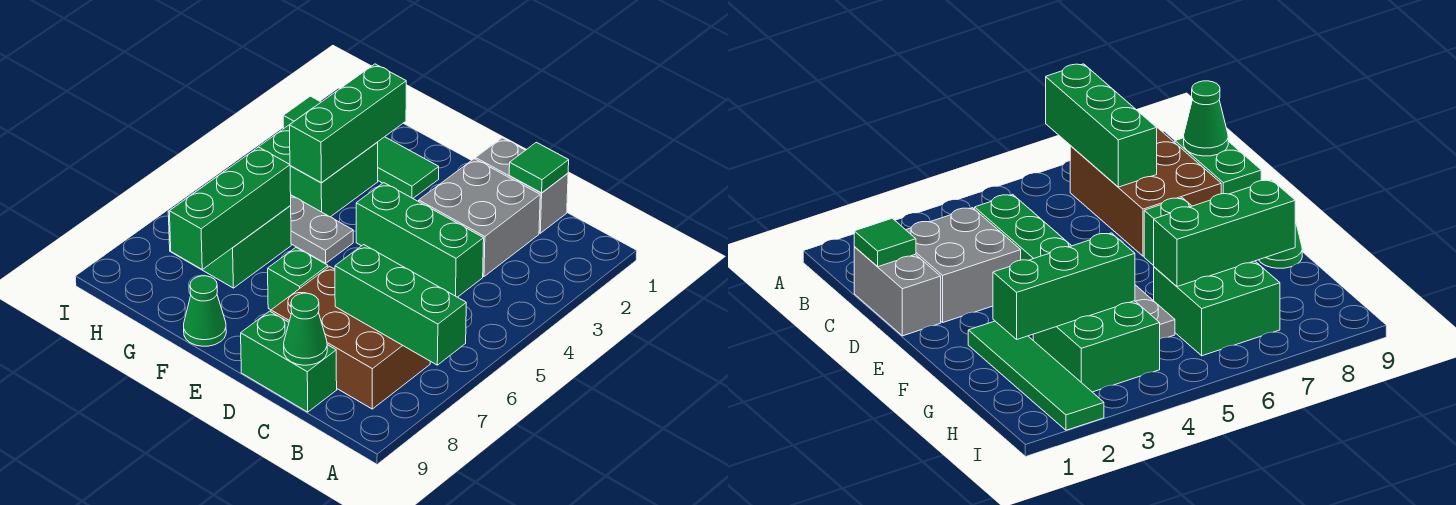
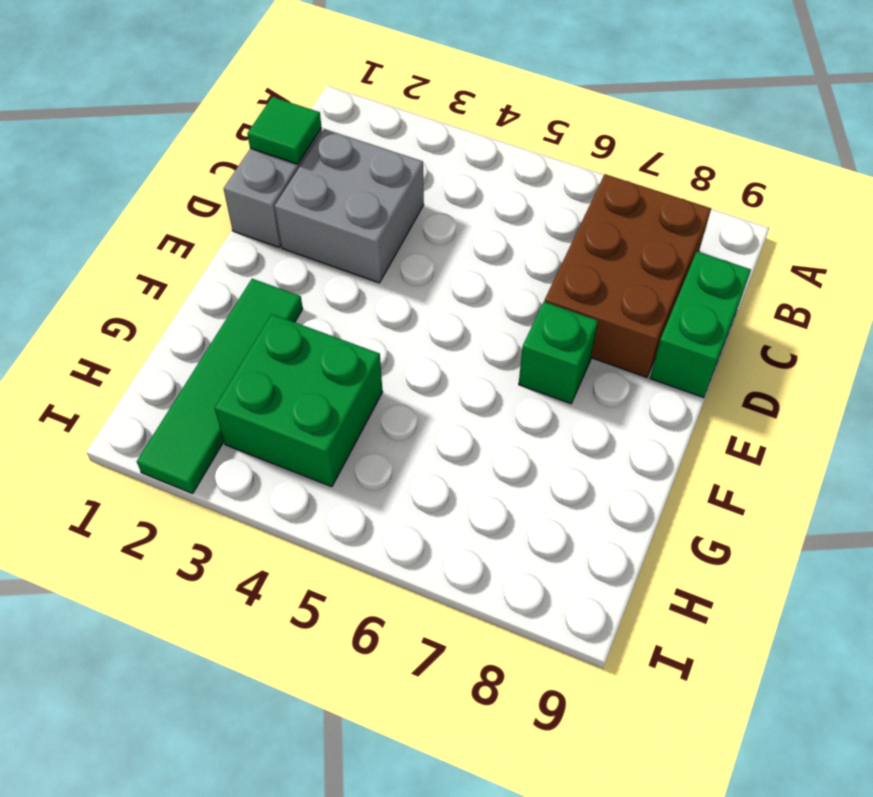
none -> green 1x3 brick [356,183,484,297]
none -> grey 1x2 plate [290,195,353,263]
none -> green 1x1 cone [184,276,226,346]

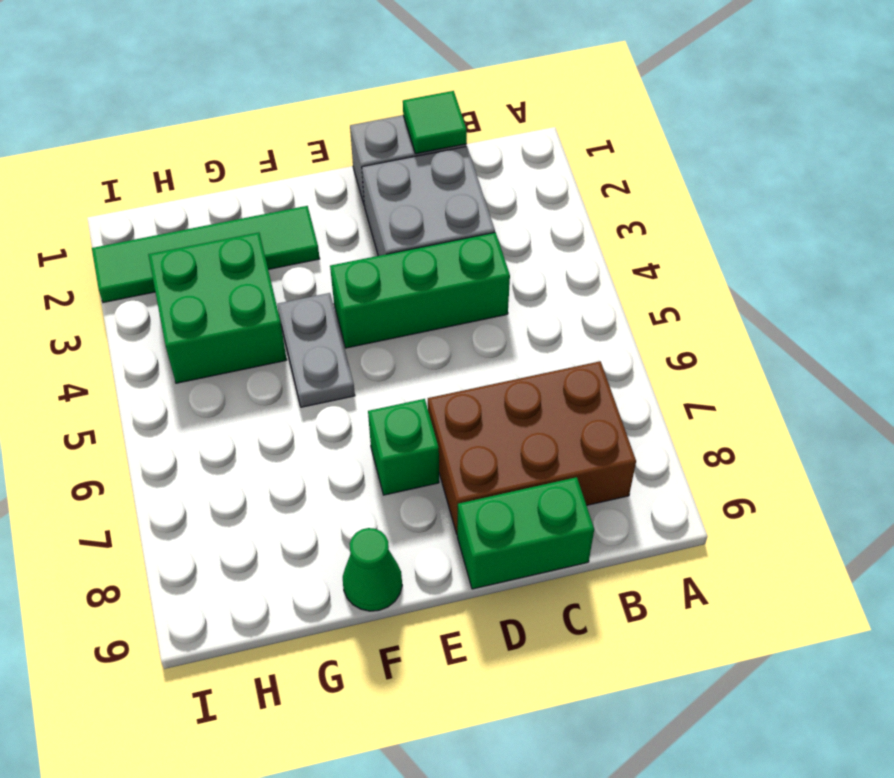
grey 1x2 plate [277,293,355,407] -> grey 1x2 plate turned to [290,195,353,263]
none -> green 2x2 brick [168,170,291,288]
none -> green 1x3 brick [335,245,466,365]
none -> green 1x1 cone [284,293,327,365]

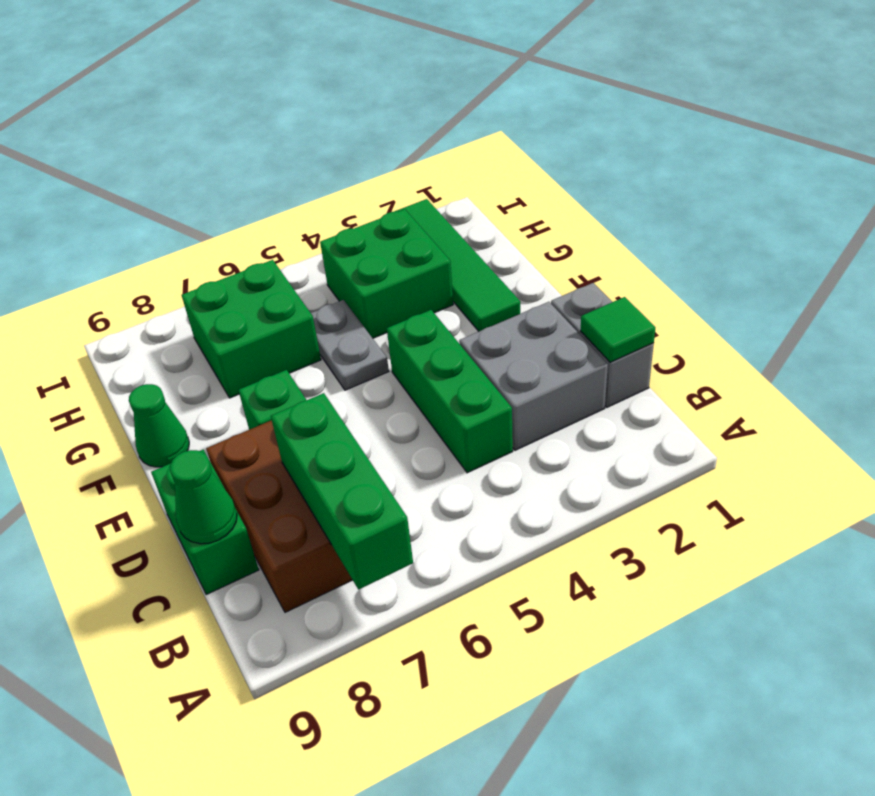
none -> green 1x3 brick [290,64,406,183]
none -> green 1x3 brick [169,147,291,269]

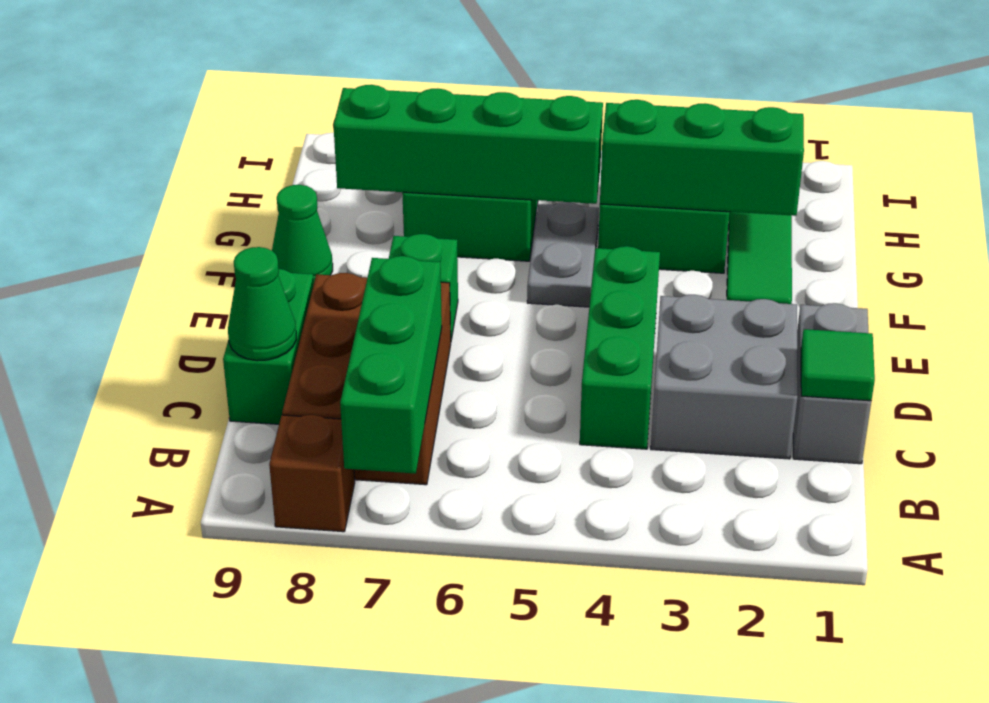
brown 1x1 brick [269,415,355,532] -> none
green 1x4 brick [333,85,603,204] -> green 1x3 brick [169,147,291,269]

